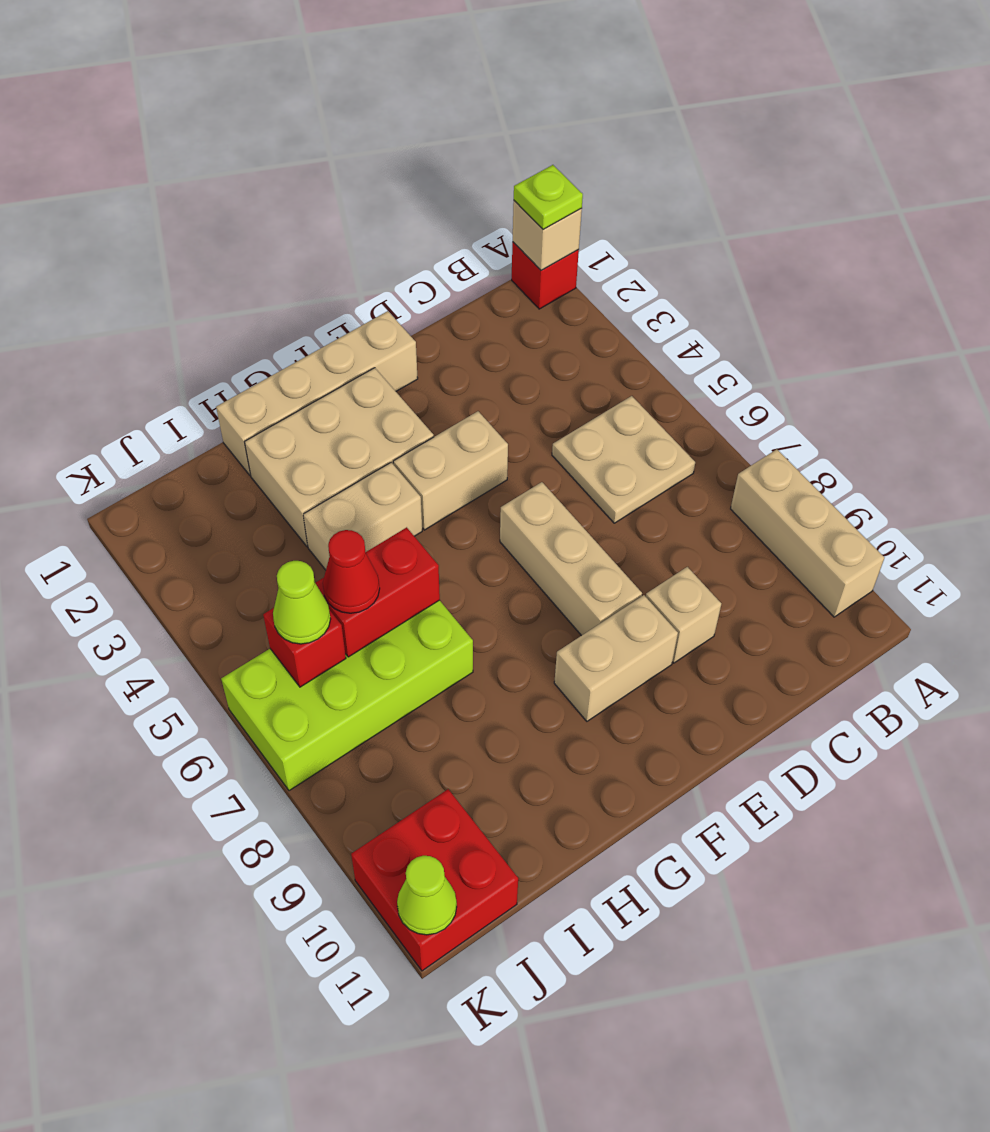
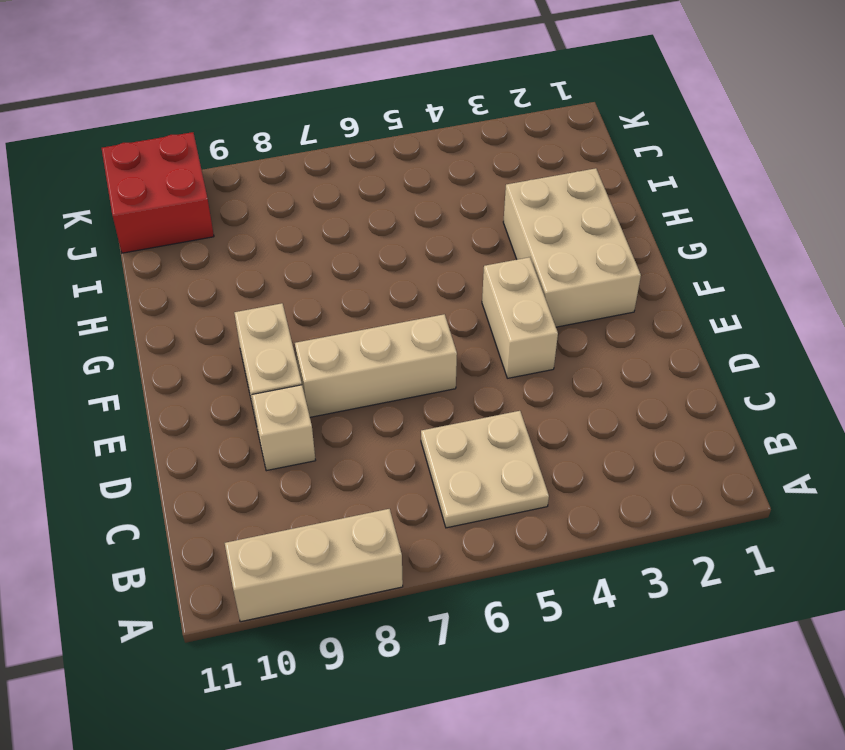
none -> red 1x1 brick [512,242,579,309]
none -> tan 1x4 brick [216,311,418,475]
none -> tan 1x2 brick [303,463,422,570]

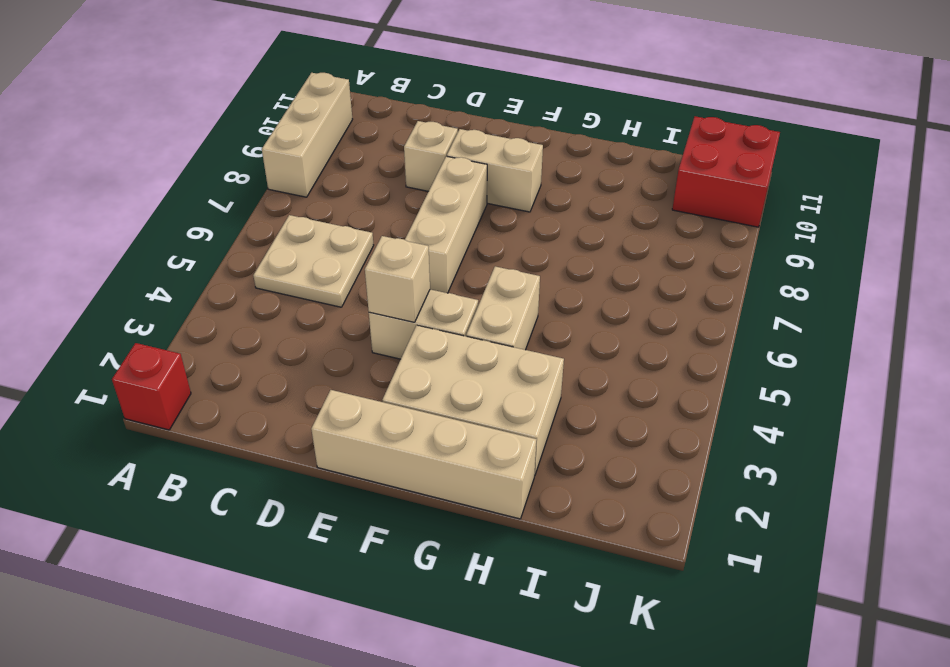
tan 1x1 brick [365,236,430,322] -> tan 1x1 brick moved to [513,201,582,270]
tan 1x2 brick [466,266,540,350] -> tan 1x2 brick turned to [303,463,422,570]
none -> lime 2x4 brick [221,600,473,791]
none -> red 1x2 brick [316,527,440,657]
none -> red 1x1 brick [263,608,346,687]

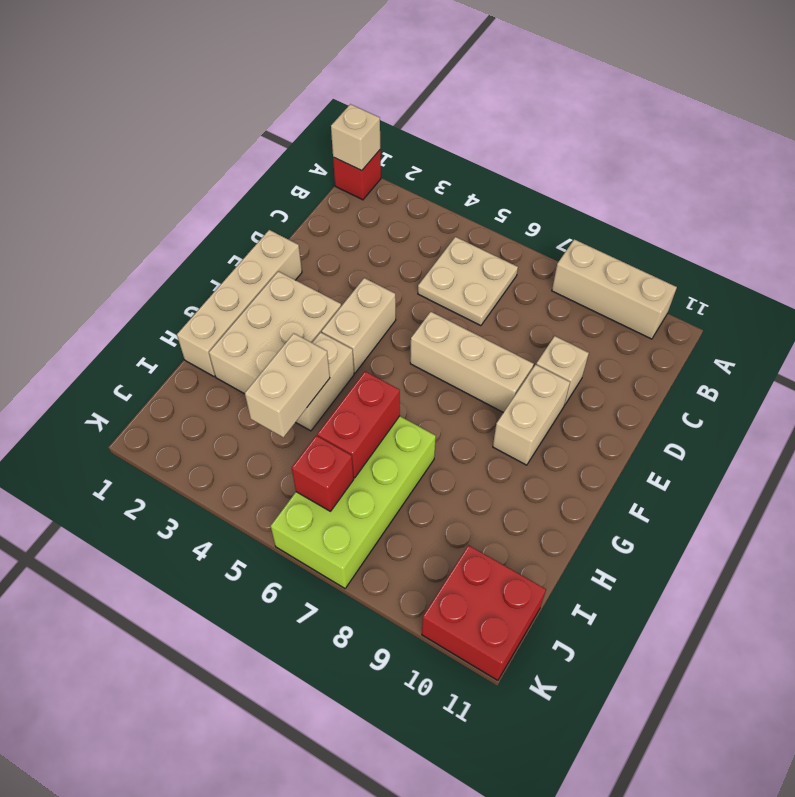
tan 1x2 brick [245,333,330,437] -> none
none -> lime 1x1 cone [397,856,457,935]
none -> lime 1x1 plate [514,165,583,230]
none -> red 1x1 cone [323,530,380,613]

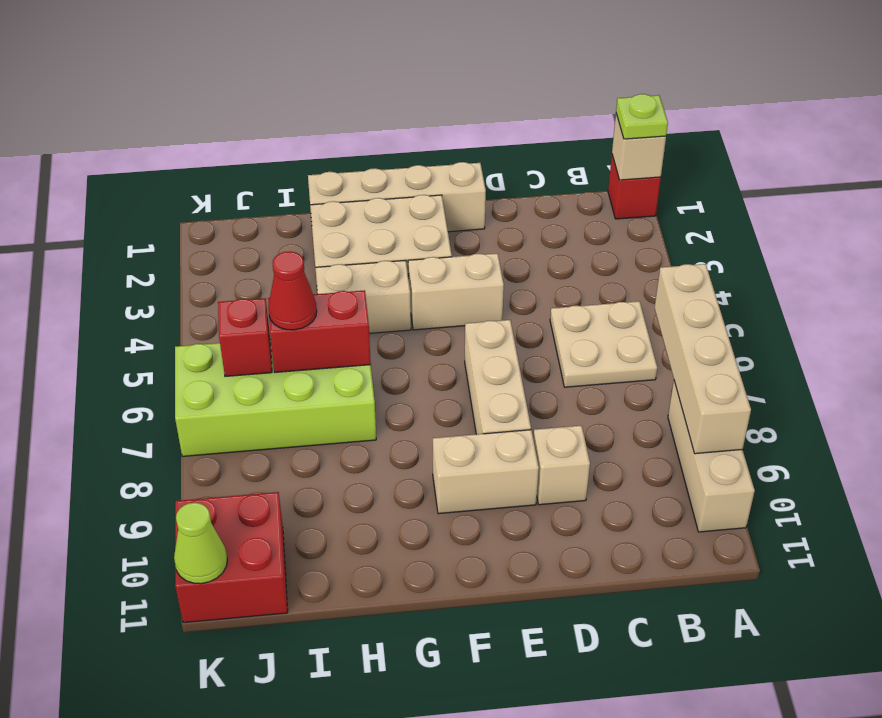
tan 1x4 brick [655,264,751,454] -> none
none -> lime 1x1 cone [273,561,331,644]

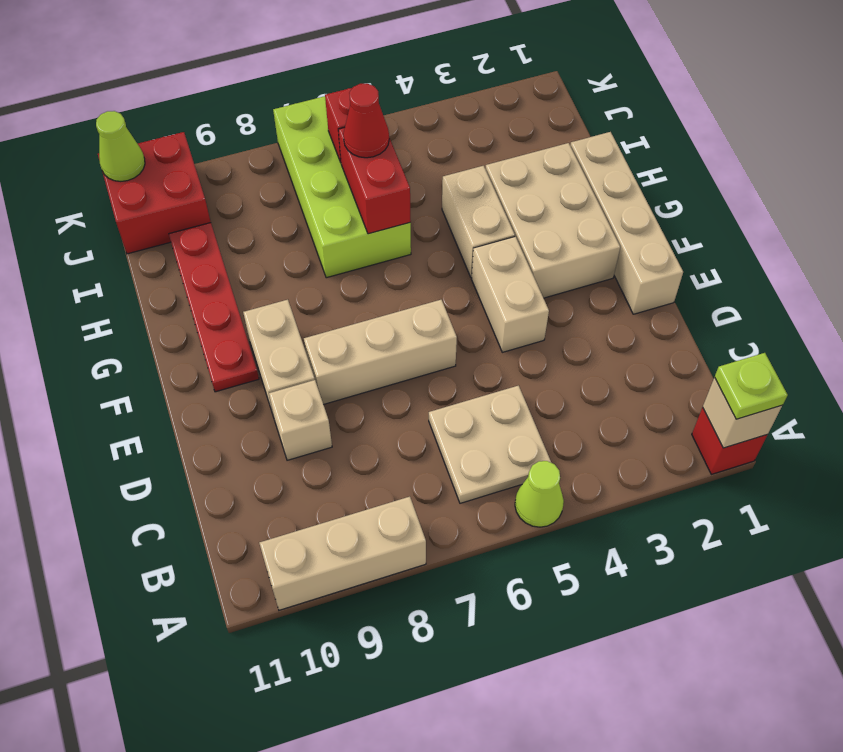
lime 1x1 cone [515,461,564,527] -> lime 1x1 cone moved to [273,561,331,644]
red 1x4 plate [169,223,259,392] -> none

